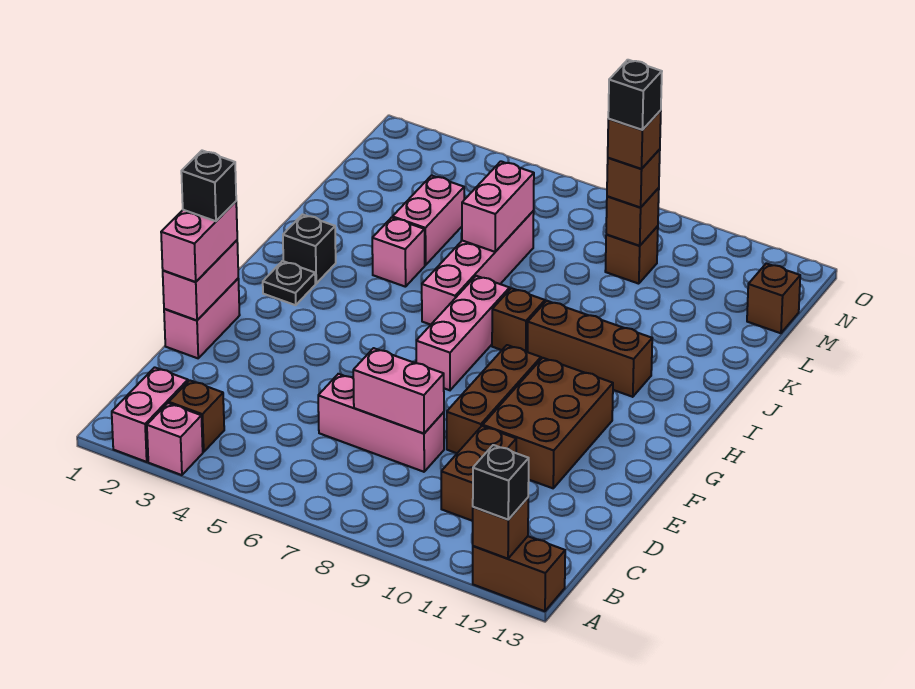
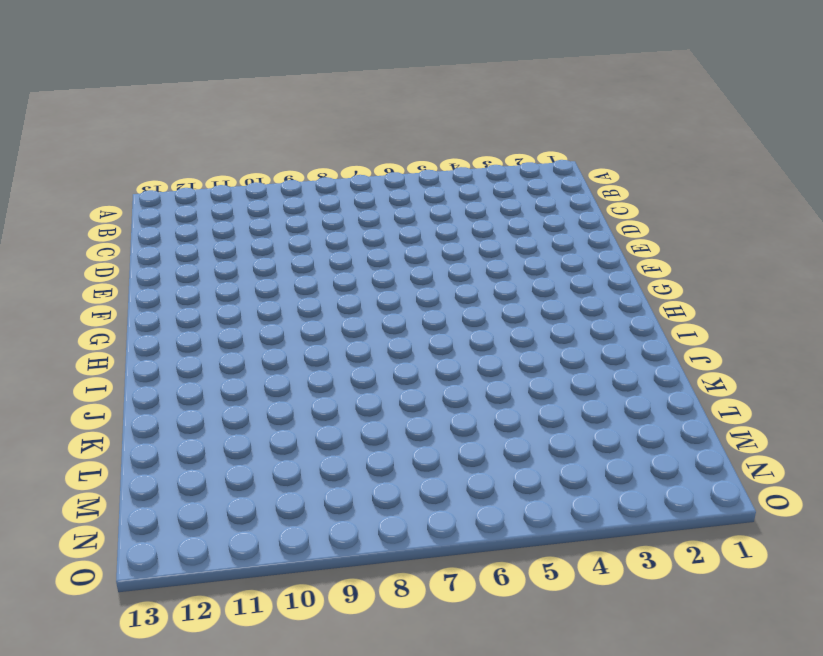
none -> pink 1x2 brick [112,367,188,462]
none -> pink 1x1 brick [147,403,203,475]
none -> brown 1x2 brick [473,536,565,611]
none -> brown 1x1 brick [169,380,224,452]

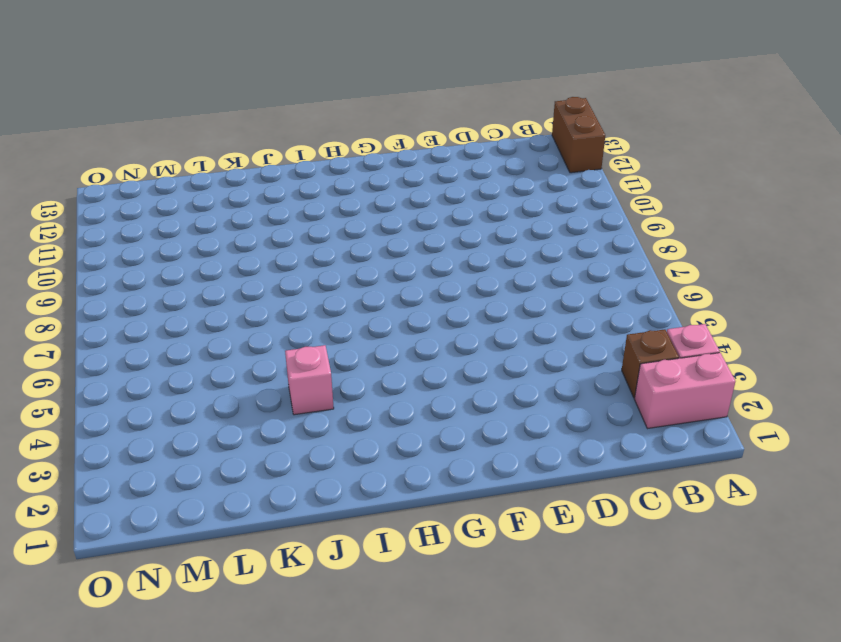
none -> brown 1x2 brick [441,426,516,521]
none -> pink 1x3 brick [318,374,444,472]
none -> pink 1x2 brick [164,279,240,358]
none -> brown 1x3 brick [447,345,541,453]

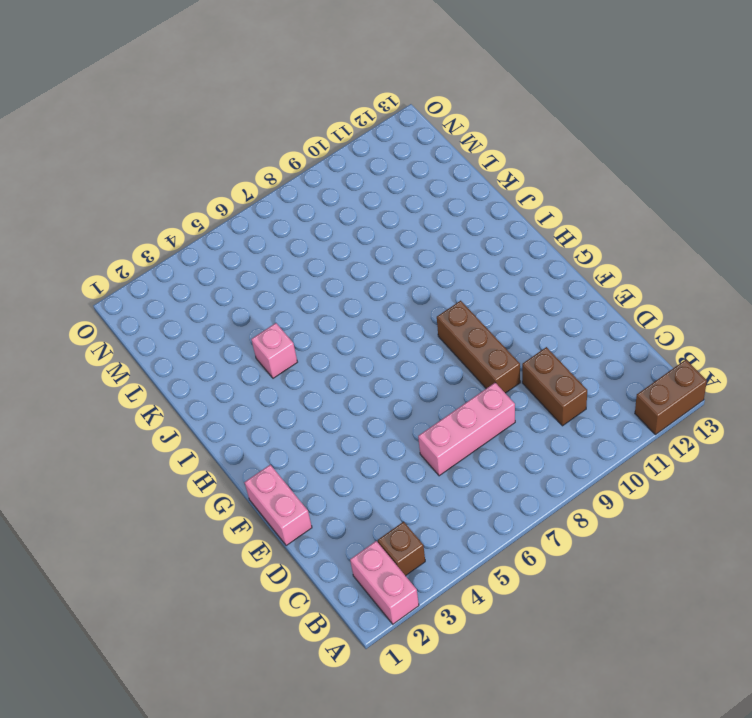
none -> pink 1x1 brick [147,403,203,475]
none -> brown 2x3 brick [483,358,613,488]
none -> pink 1x3 brick [416,276,510,390]
none -> black 1x1 plate [263,261,315,305]

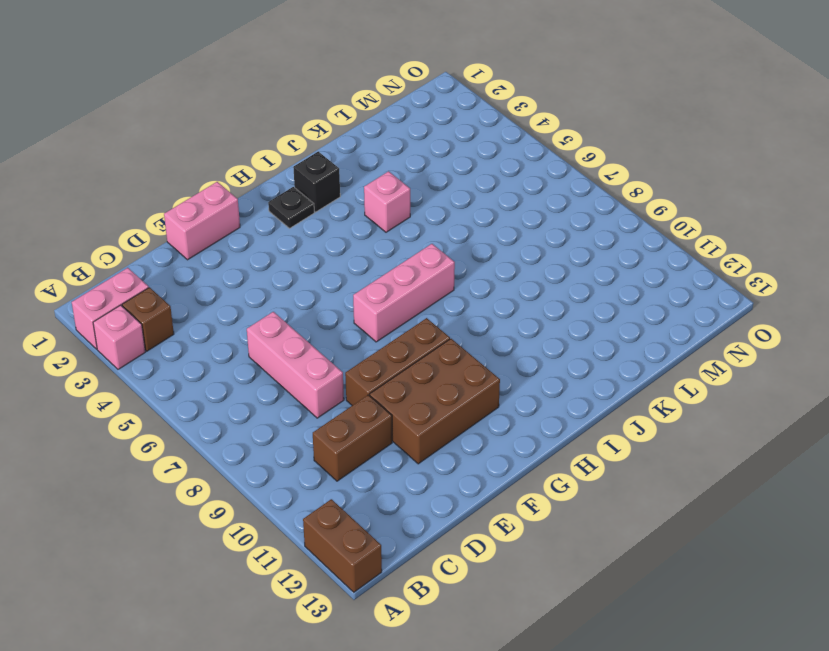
none -> pink 1x4 brick [422,211,534,325]
none -> brown 1x1 brick [492,288,545,352]
none -> brown 1x3 brick [528,301,652,397]
none -> pink 1x2 brick [393,175,464,265]

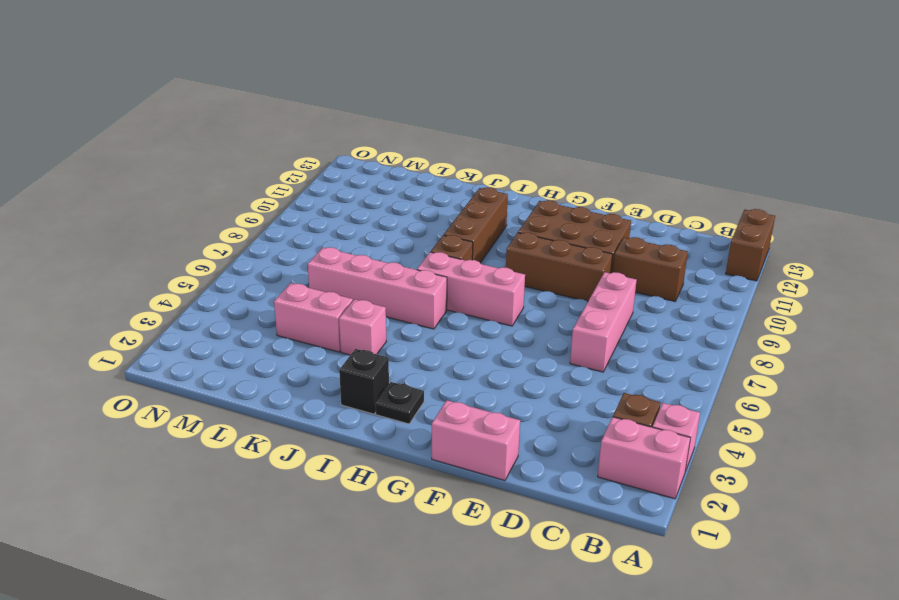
none -> brown 1x1 brick [605,226,658,284]
none -> brown 1x1 brick [747,263,800,333]
none -> brown 1x1 brick [473,498,528,559]
none -> pink 1x2 brick [353,348,444,434]

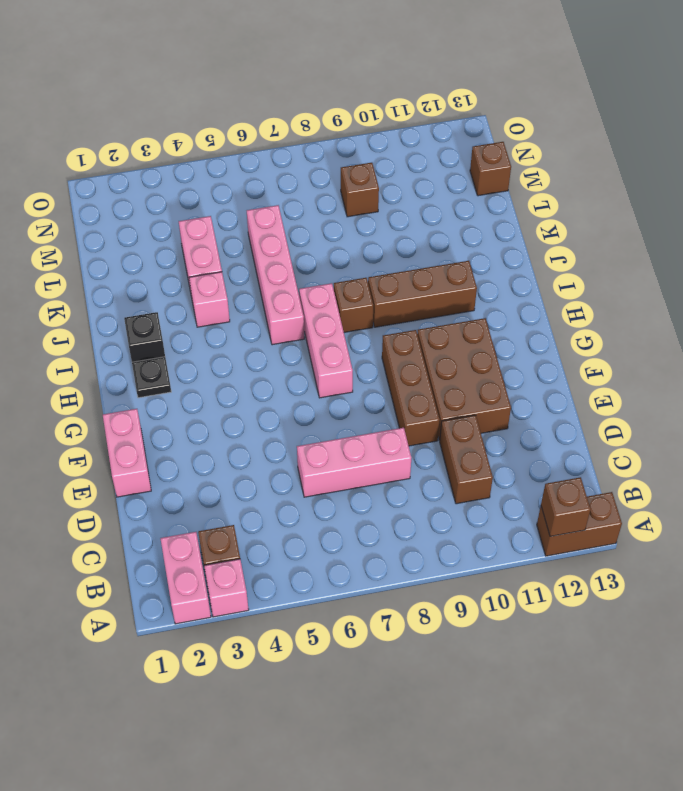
none -> pink 1x2 brick [353,348,444,434]
none -> pink 1x2 brick [163,240,238,320]
none -> pink 1x2 brick [462,161,534,252]
none -> brown 1x1 brick [606,188,659,246]

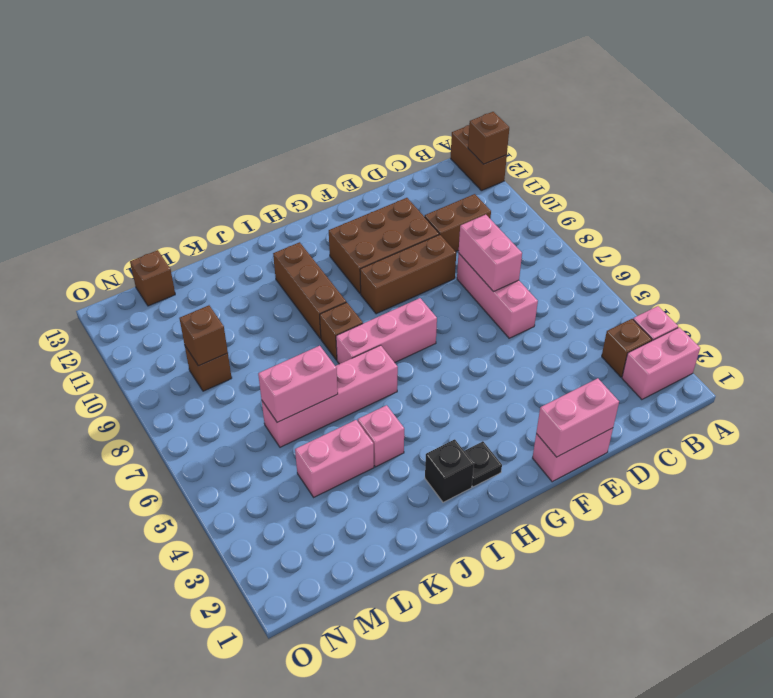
none -> black 1x1 brick [473,445,529,520]
none -> pink 1x2 brick [161,202,237,282]
none -> brown 1x1 brick [607,149,660,207]
none -> black 1x1 brick [181,151,236,221]

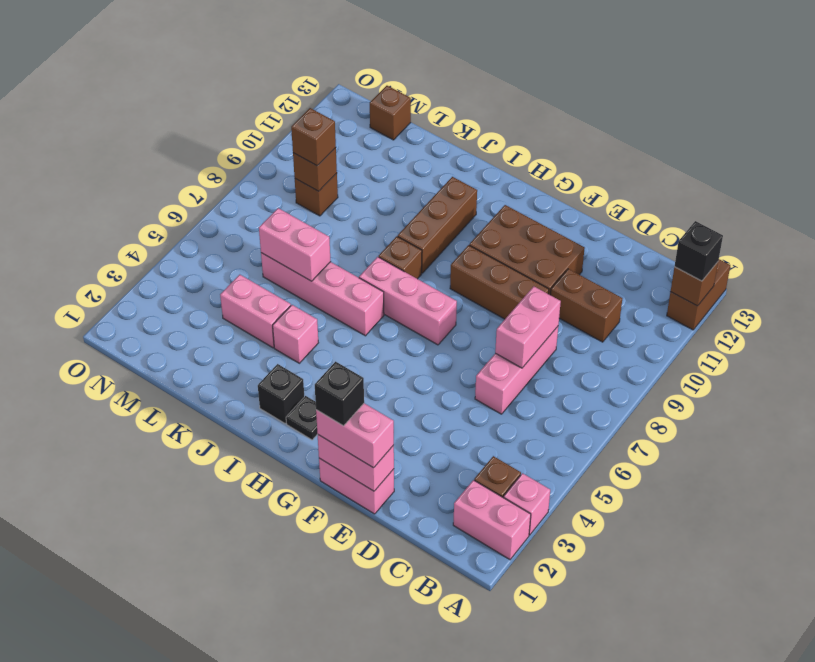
none -> brown 1x1 brick [608,110,661,169]
none -> black 1x1 brick [608,60,662,130]

